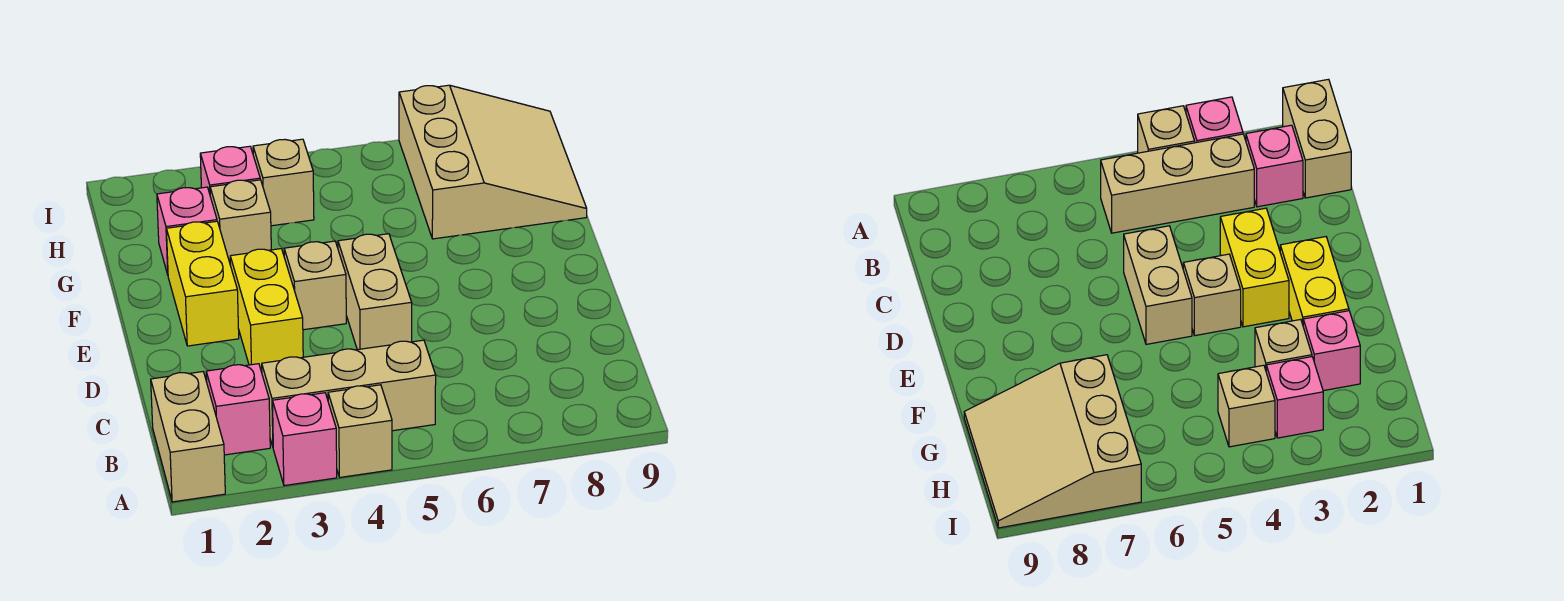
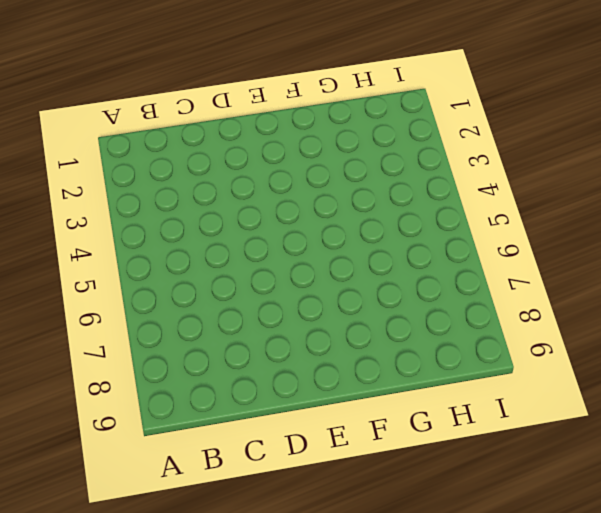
none -> tan 1x2 brick [151,372,225,502]
none -> pink 1x1 brick [272,393,337,486]
none -> tan 1x1 brick [328,385,392,477]

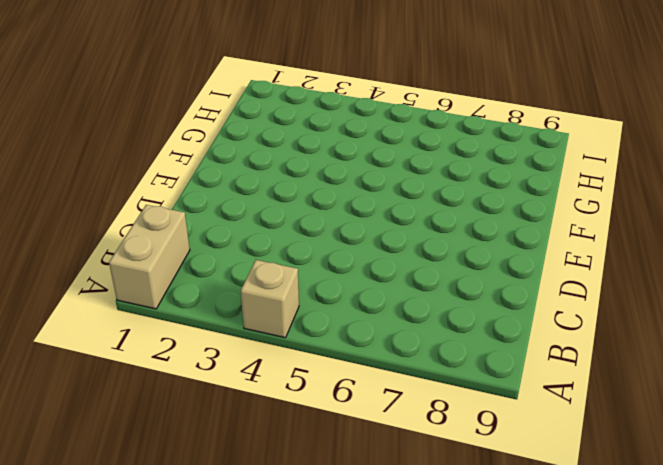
none -> pink 1x1 brick [272,393,337,486]
none -> pink 1x1 brick [206,364,270,455]
none -> tan 1x3 brick [262,340,436,446]

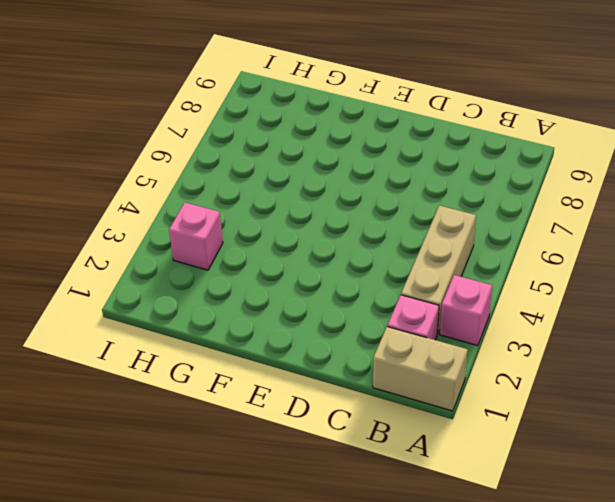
none -> tan 1x1 brick [328,385,392,477]
none -> yellow 1x2 brick [230,249,303,372]
none -> tan 1x2 brick [338,234,412,350]

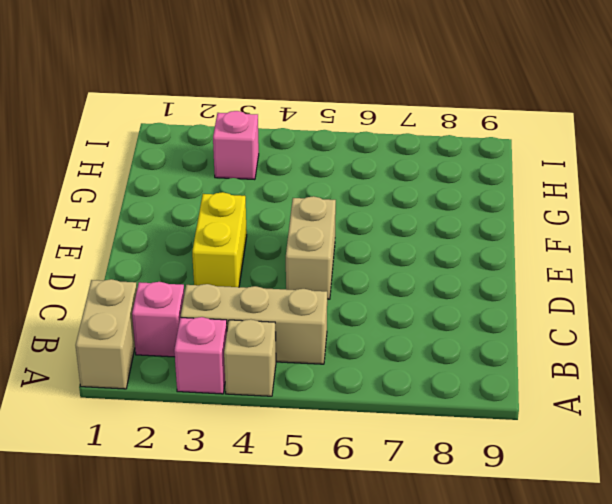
none -> yellow 1x2 brick [166,221,239,346]
none -> tan 1x1 brick [284,241,346,330]
none -> pink 1x1 brick [157,187,217,274]

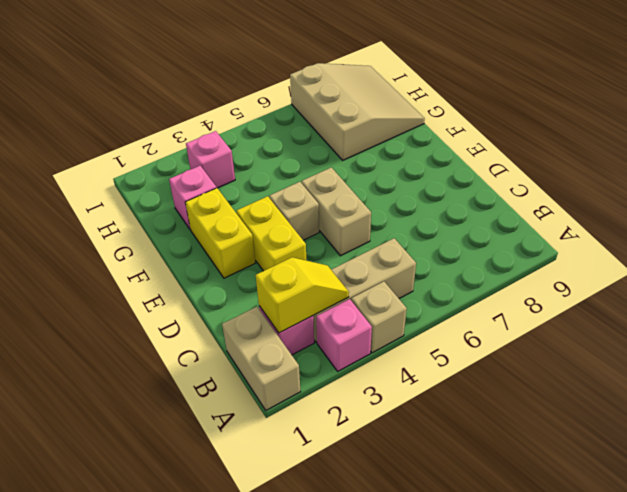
yellow 1x2 slope [256,257,349,333] -> none
none -> tan 1x1 brick [210,180,271,265]
none -> tan 1x1 brick [253,139,314,226]

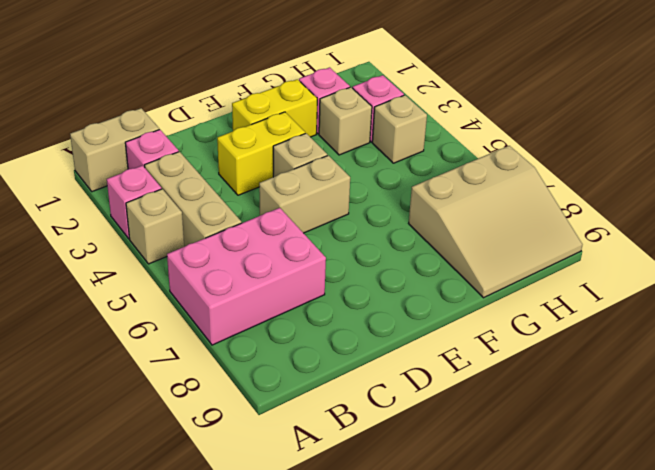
pink 2x3 brick [167,208,326,345] -> none

